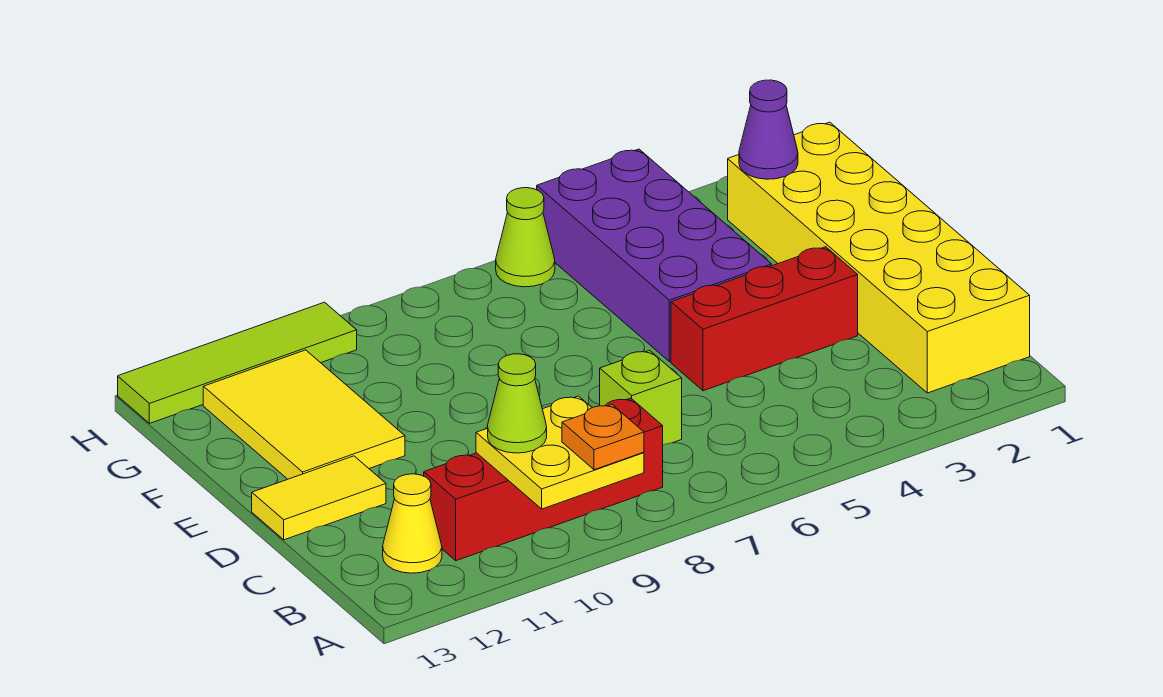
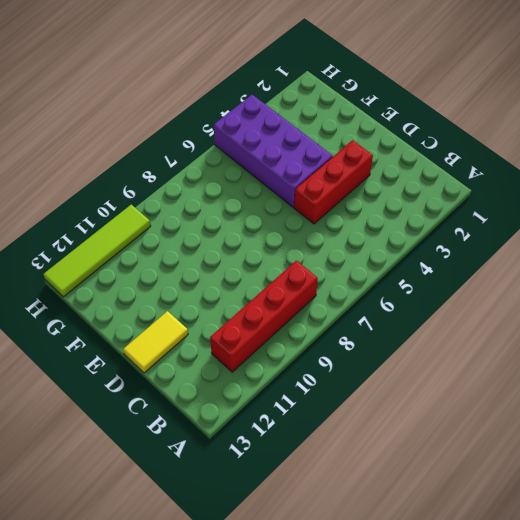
none -> yellow 2x6 brick [728,122,1030,393]
none -> yellow 1x1 cone [383,474,442,573]
none -> lime 1x1 brick [600,350,682,445]

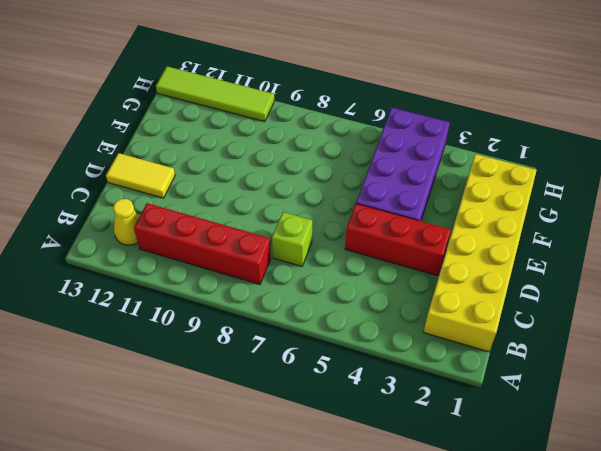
none -> yellow 2x3 tile [203,350,405,479]
none -> lime 1x1 cone [496,188,555,287]
none -> yellow 2x2 plate [476,396,644,509]

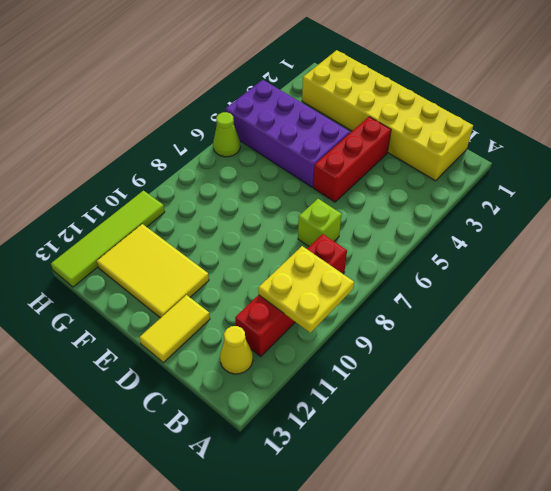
none -> purple 1x1 cone [739,80,798,179]
none -> orange 1x1 plate [562,405,644,470]
none -> lime 1x1 cone [488,354,547,453]

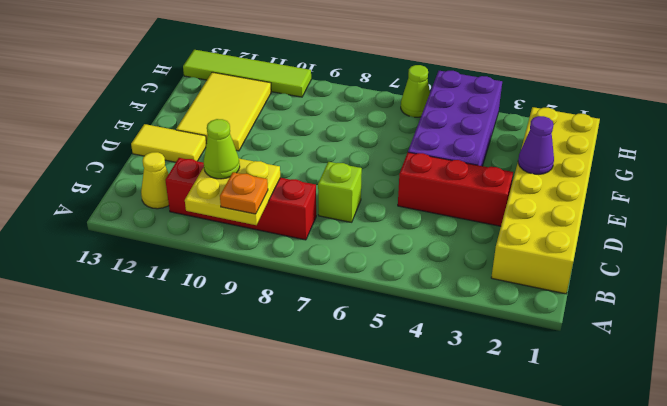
purple 1x1 cone [518,116,554,174] -> purple 1x1 cone moved to [739,80,798,179]

